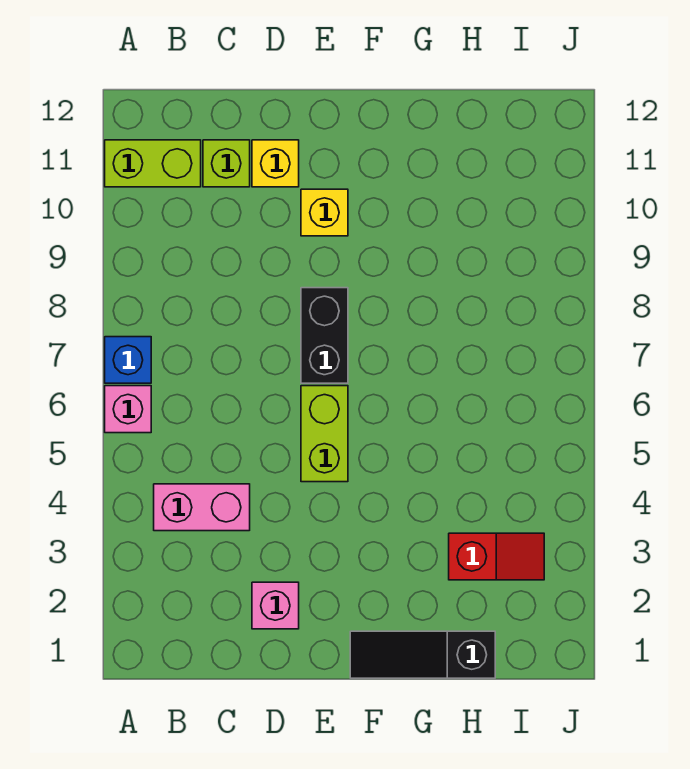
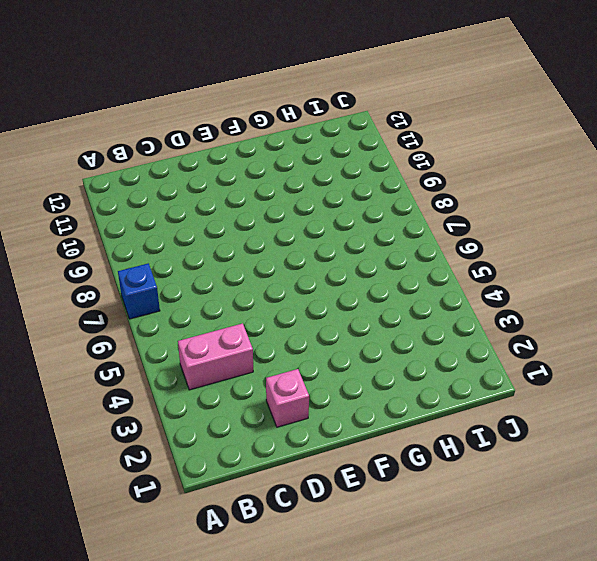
none -> pink 1x1 brick [105,386,151,433]
none -> lime 1x2 brick [105,140,201,187]
none -> lime 1x1 brick [203,140,250,187]

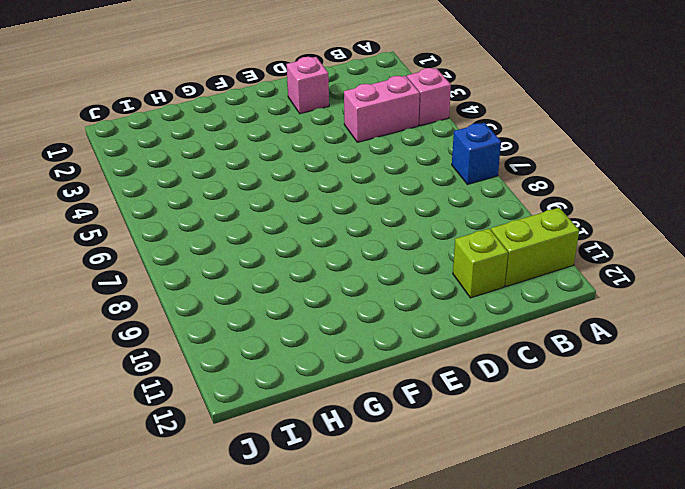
pink 1x1 brick [407,68,451,126] -> pink 1x1 brick moved to [105,386,151,433]
none -> yellow 1x1 brick [252,140,299,187]
none -> lime 1x2 brick [301,386,348,482]
none -> black 1x2 brick [301,288,348,383]

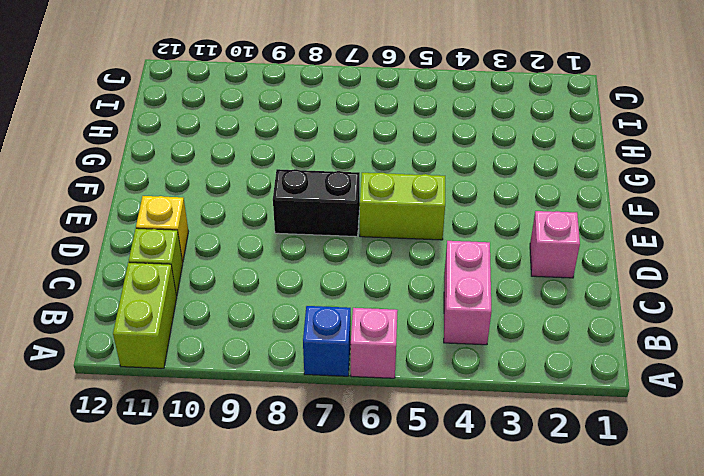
none -> yellow 1x1 brick [301,189,348,236]
none -> black 1x3 slope [350,631,495,678]
none -> red 1x2 slope [449,533,544,580]

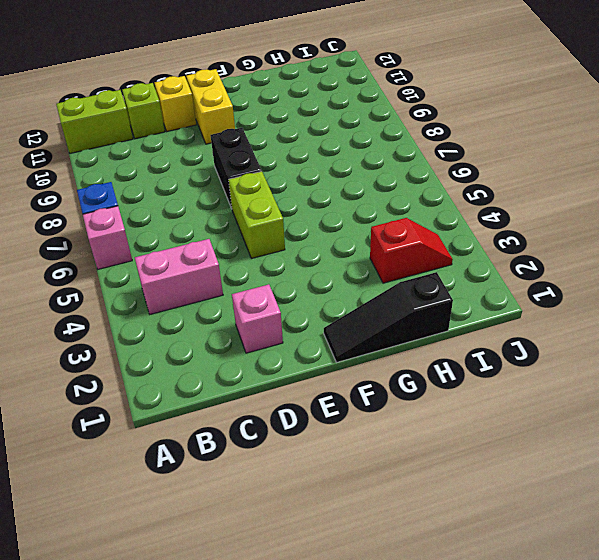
yellow 1x2 brick [186,69,235,144] -> yellow 1x1 brick [301,189,348,236]

